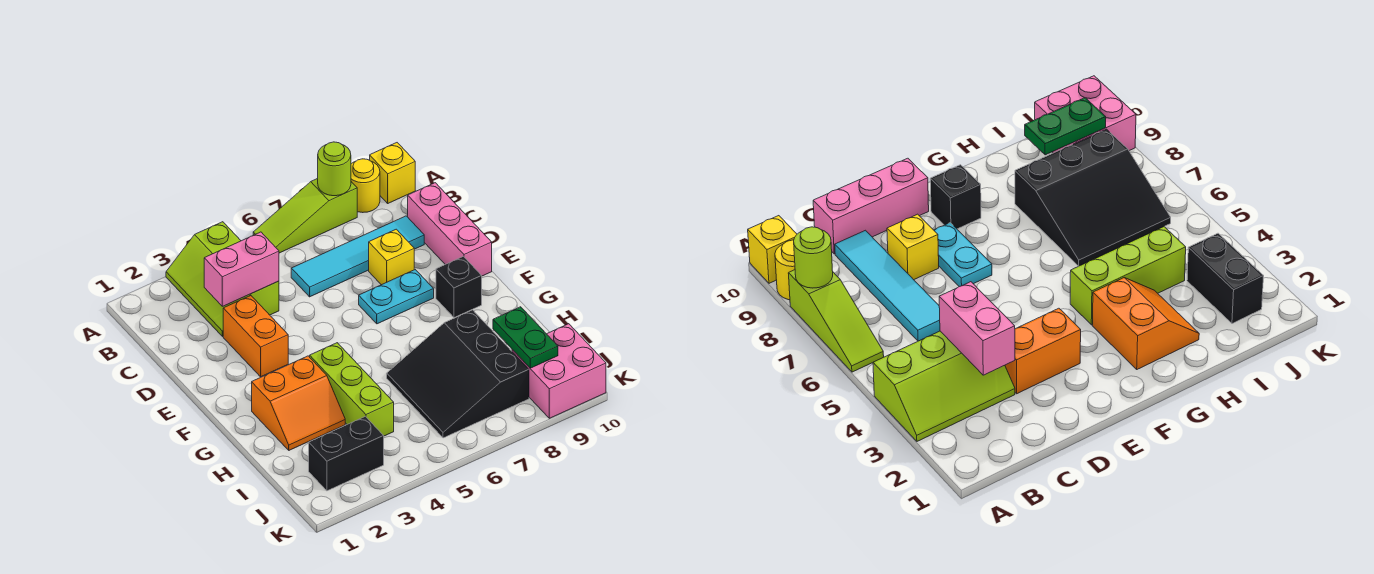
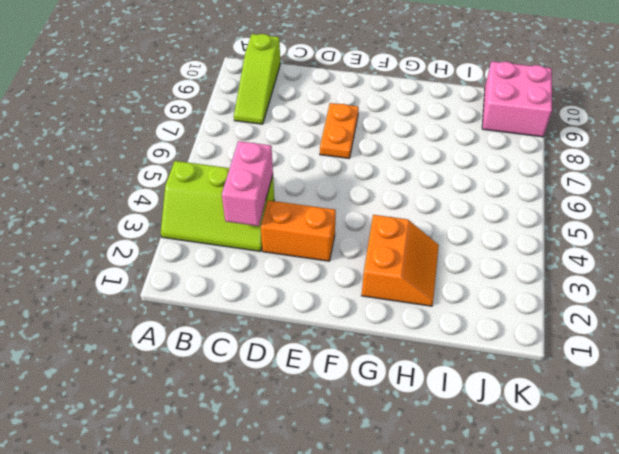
lime 1x3 slope [234,34,280,124] -> lime 1x3 slope moved to [253,179,357,253]
orange 1x2 plate [320,103,359,158] -> cyan 1x2 plate [359,270,434,324]
none -> yellow 1x1 round brick [351,159,380,213]
none -> yellow 1x1 brick [370,143,415,203]
none -> cyan 1x4 tile [291,216,424,297]

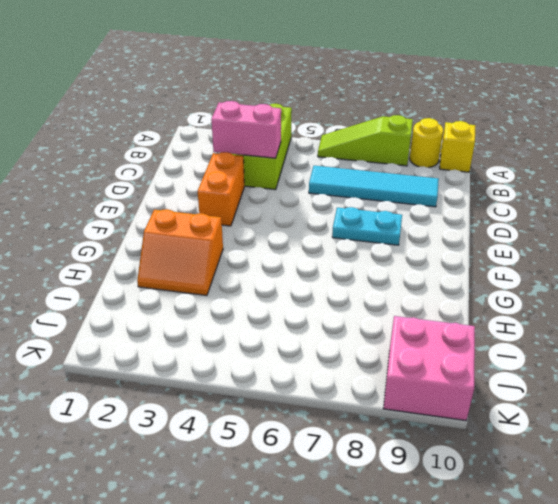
none -> pink 1x3 brick [408,183,492,276]
none -> yellow 1x1 brick [369,229,414,285]
none -> black 1x1 brick [436,256,482,318]

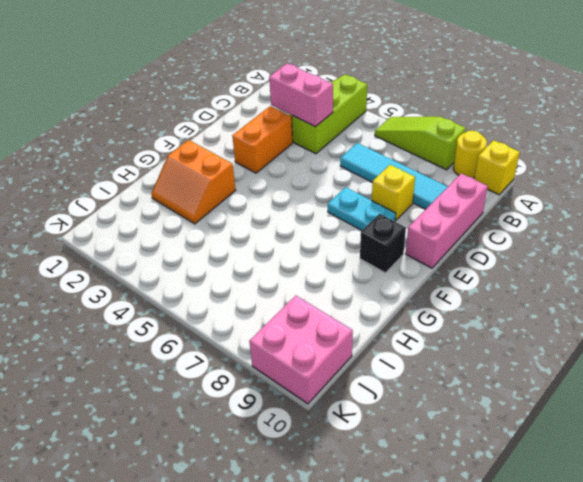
none -> lime 1x3 brick [310,343,394,436]
none -> black 3x3 slope [387,310,529,438]
none -> black 1x2 brick [309,416,384,491]

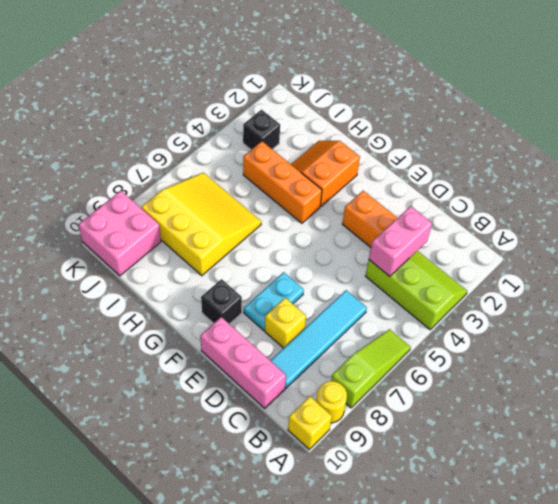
orange 1x3 brick [243,141,322,223] -> lime 1x3 brick [310,343,394,436]
yellow 3x3 slope [141,173,261,276] -> black 3x3 slope [387,310,529,438]
black 1x1 brick [243,110,280,150] -> black 1x2 brick [309,416,384,491]
none -> lime 1x1 round brick [318,142,351,196]
none -> green 1x2 plate [493,307,558,368]

